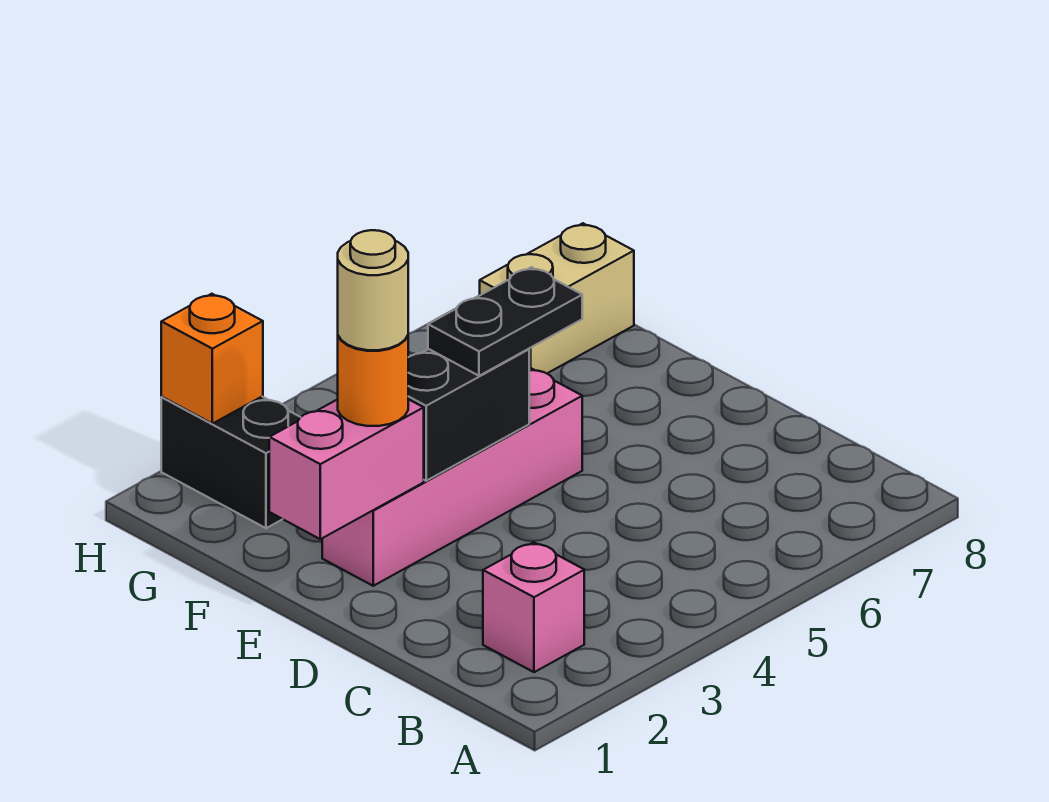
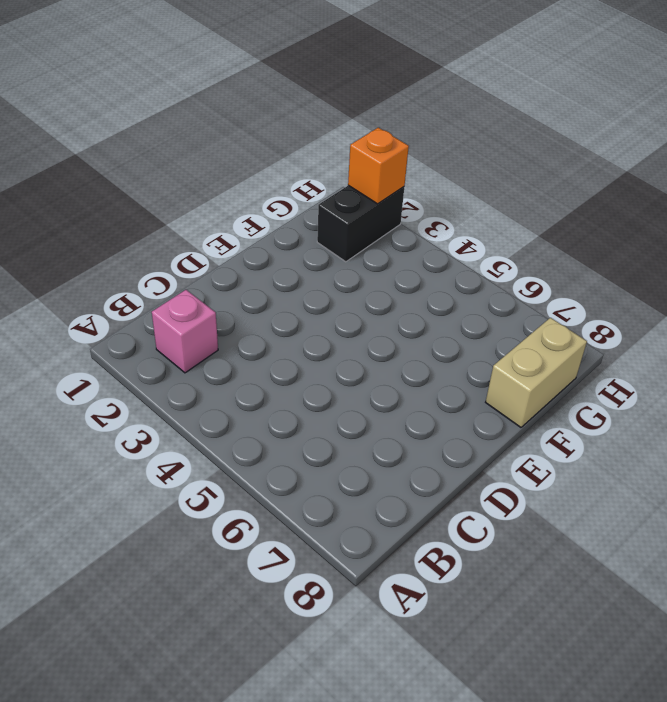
tan 1x2 brick [486,318,587,427] -> tan 1x2 brick turned to [480,223,634,373]
none -> pink 1x4 brick [322,368,582,586]
none -> pink 1x2 brick [269,399,424,539]

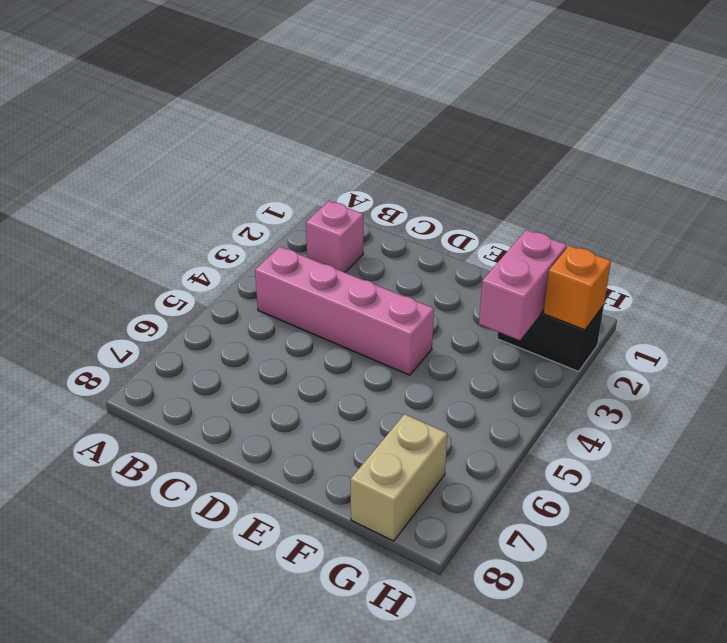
pink 1x4 brick [255,247,434,375] -> pink 1x4 brick turned to [322,368,582,586]
pink 1x2 brick [479,230,567,340] -> pink 1x2 brick moved to [269,399,424,539]
none -> black 1x2 brick [408,349,529,481]
none -> orange 1x1 round brick [338,335,408,426]

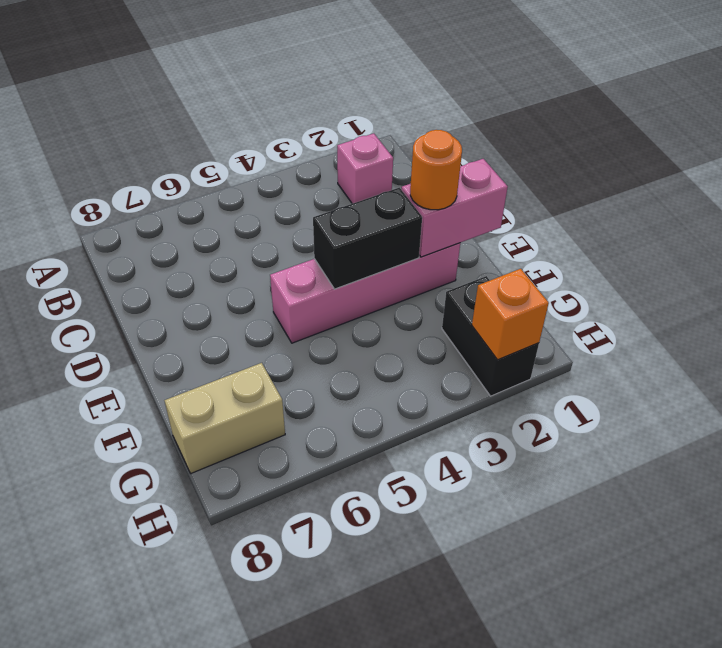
none -> black 1x2 plate [428,267,582,376]
none -> tan 1x1 round brick [338,230,408,350]

